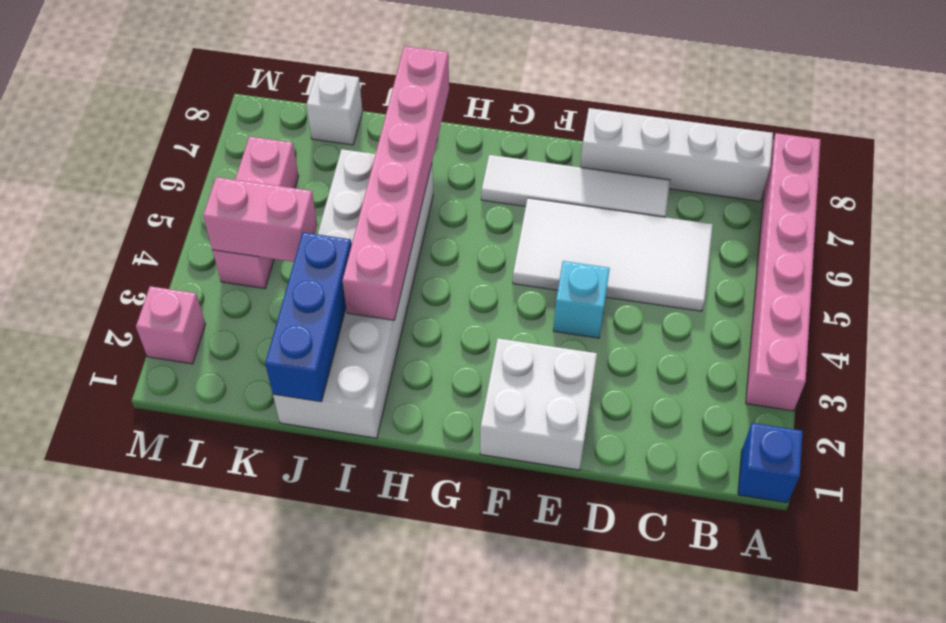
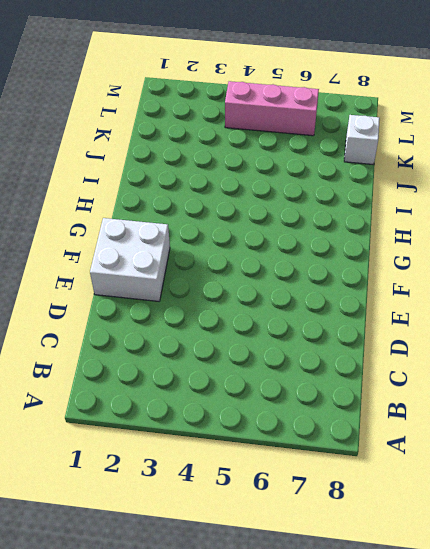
none -> blue 1x1 brick [738,423,803,503]
none -> pink 1x6 brick [746,133,820,411]
none -> white 1x4 brick [580,108,773,201]

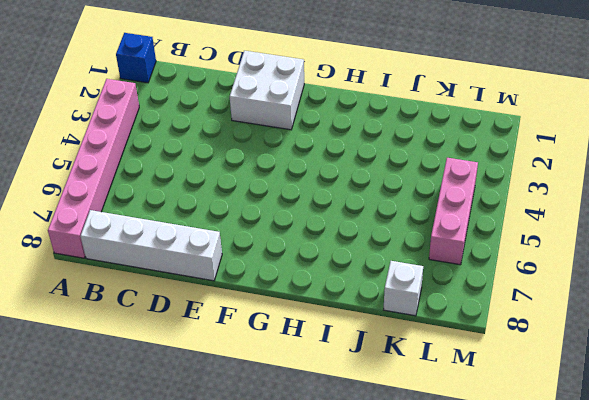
none -> white 2x4 tile [513,198,713,311]
none -> white 1x4 tile [481,155,670,217]
none -> cyan 1x1 brick [553,261,610,338]

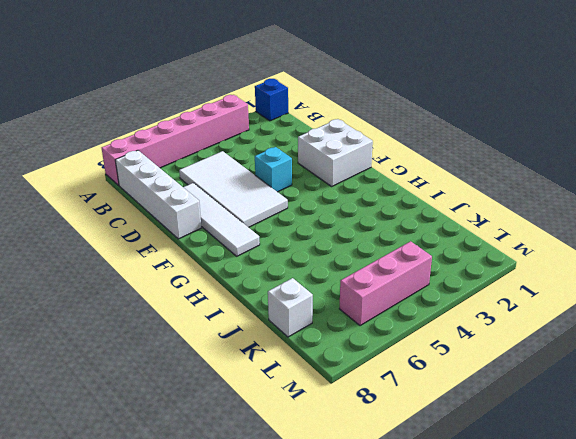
none -> white 2x6 brick [273,149,433,438]
none -> pink 1x1 brick [136,286,205,364]
none -> pink 1x6 brick [342,46,449,320]

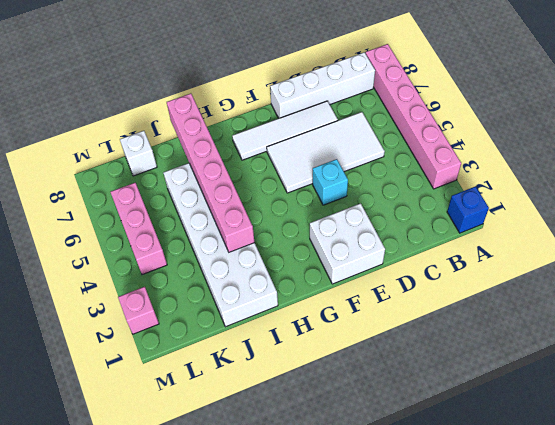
none -> blue 1x3 brick [265,232,351,402]
none -> pink 1x2 brick [203,177,317,262]

